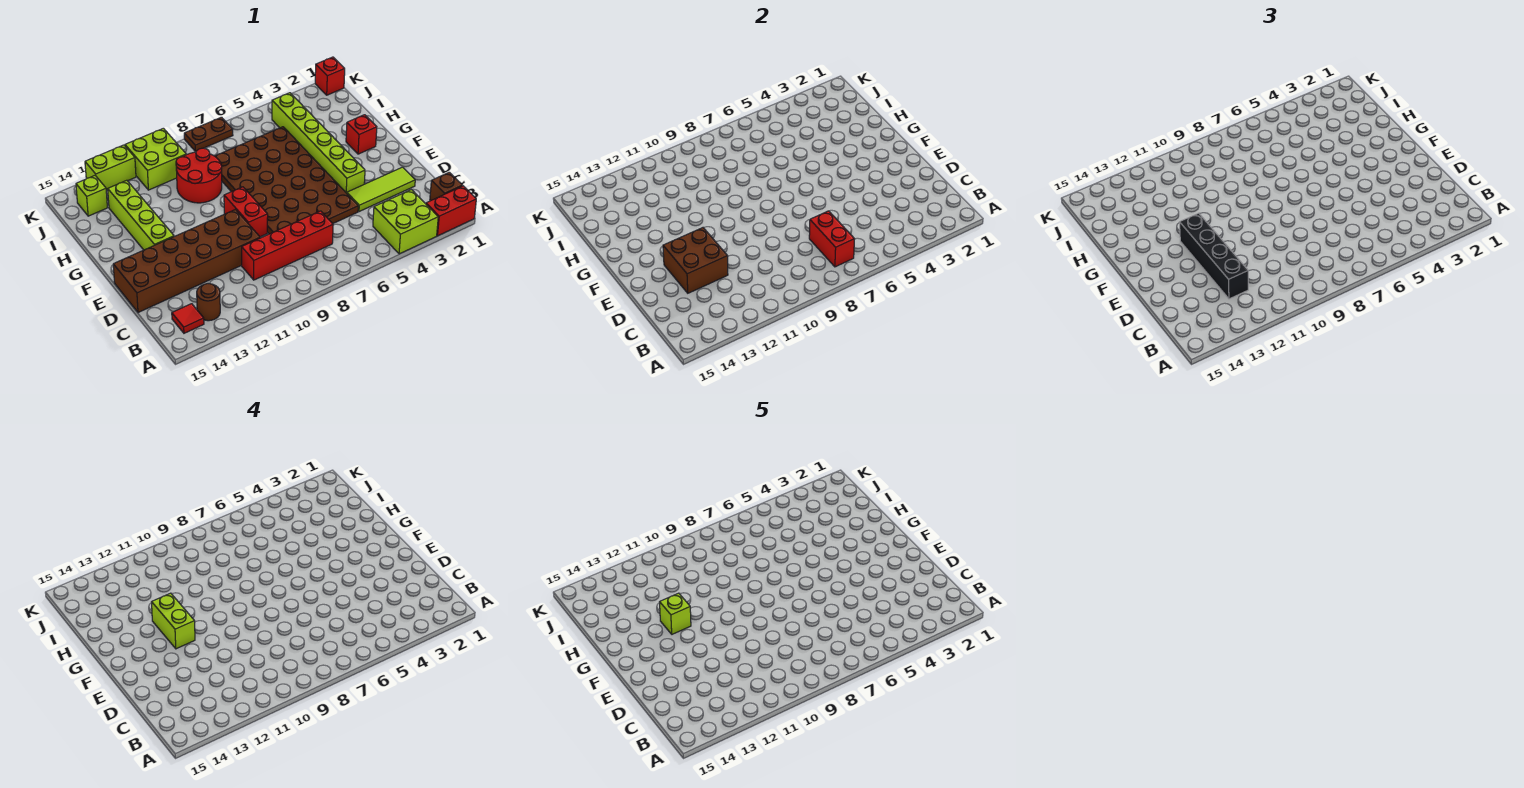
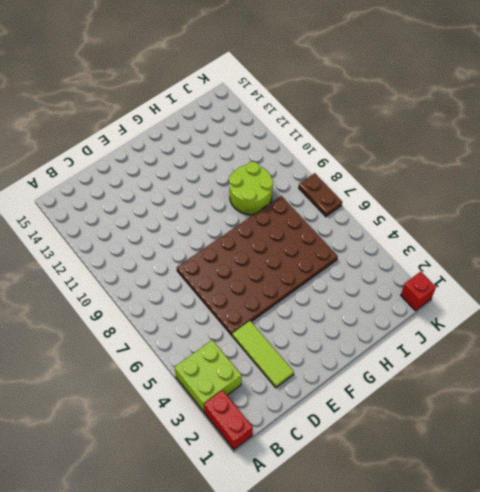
lime 2x2 round brick [229,162,273,215] -> red 2x2 round brick [176,148,222,203]
none -> brown 1x1 brick [430,172,462,201]
none -> brown 1x1 round brick [197,284,220,321]
none -> red 1x1 tile [172,304,204,333]

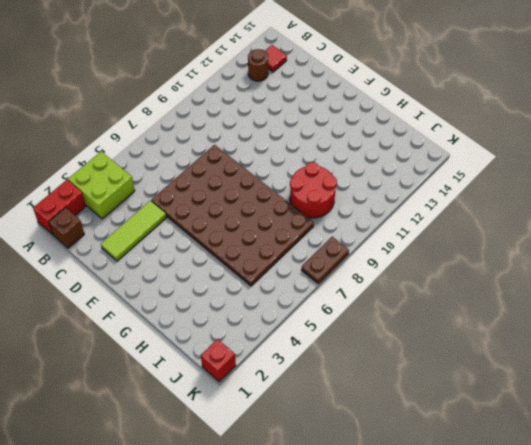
none -> red 1x4 brick [242,211,333,280]
none -> brown 2x6 brick [113,210,260,313]
none -> lime 1x6 brick [272,93,365,193]

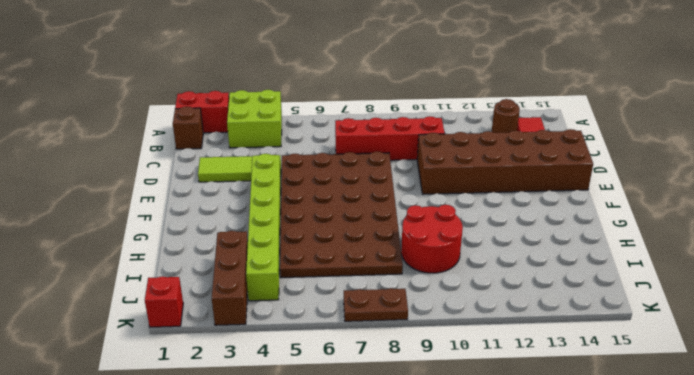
brown 1x3 brick [212,231,248,325] -> none
none -> red 1x2 brick [224,187,268,237]
none -> lime 1x4 brick [108,180,174,250]
none -> red 1x1 brick [346,115,377,154]

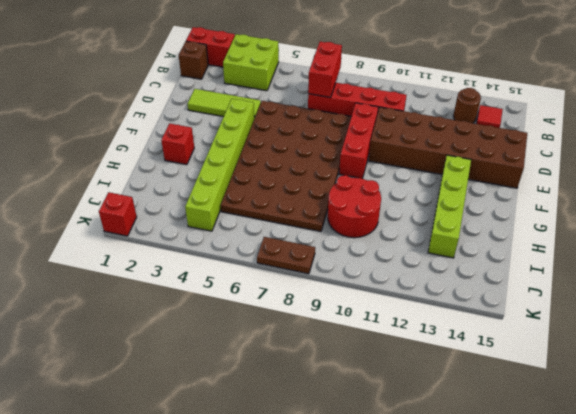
red 1x3 brick [339,103,378,179] -> red 1x2 brick [224,187,268,237]
none -> lime 2x2 brick [125,128,186,190]
none -> lime 1x1 brick [76,176,107,216]
none -> lime 1x2 brick [85,145,136,190]

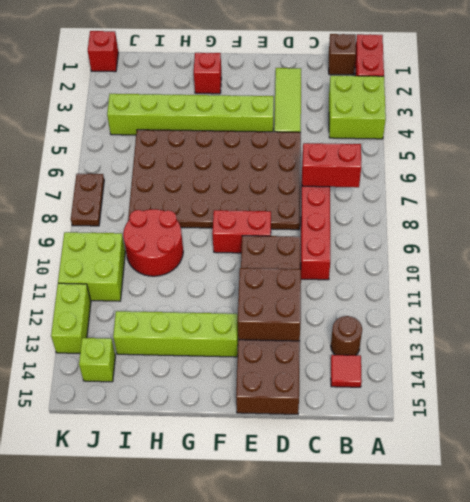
none -> black 1x4 brick [1180,213,1248,299]
none -> lime 1x2 brick [152,593,195,649]
none -> lime 1x1 brick [660,593,691,634]

